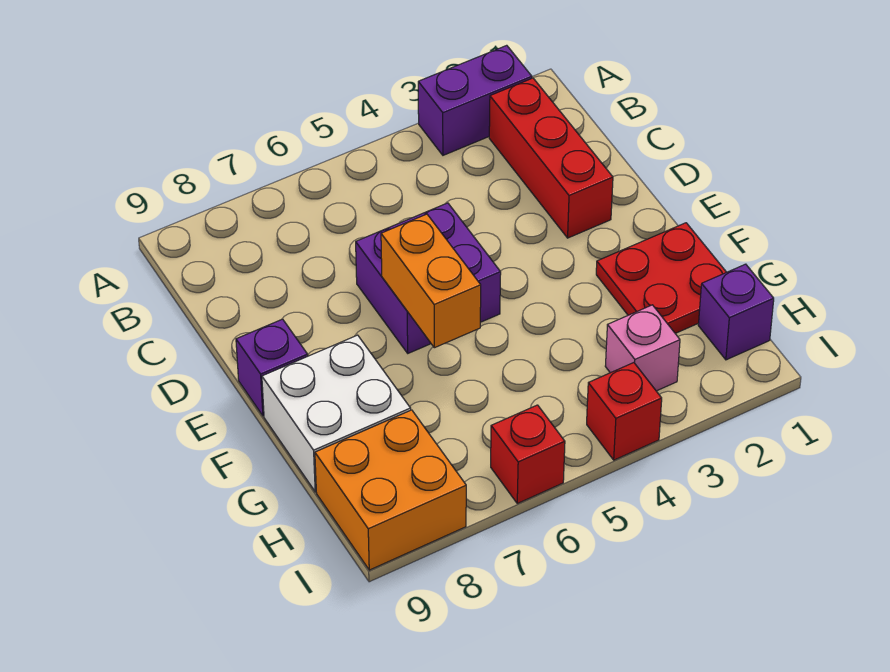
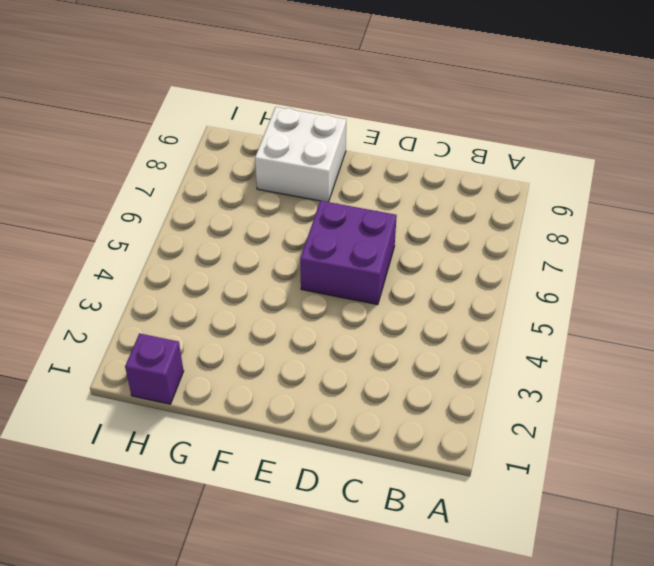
none -> purple 1x2 brick [418,45,532,155]
none -> red 1x3 brick [489,78,613,238]
none -> purple 1x1 brick [236,319,308,416]

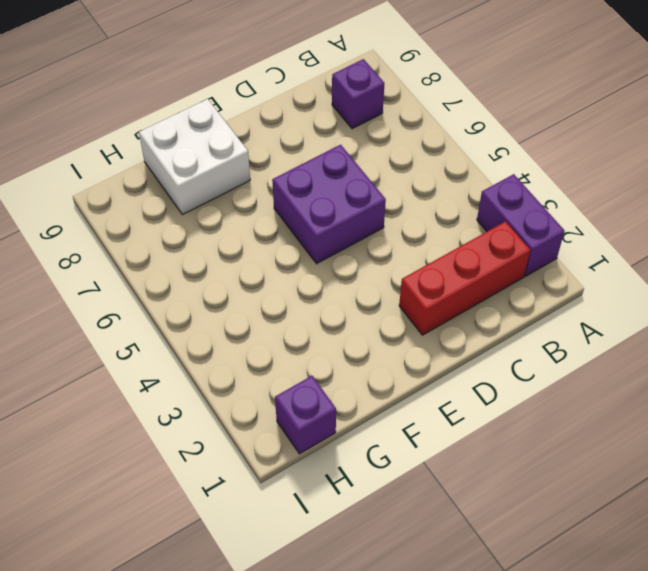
purple 1x1 brick [332,59,384,129] -> purple 1x1 brick moved to [236,319,308,416]
none -> red 2x2 plate [596,223,726,333]
none -> pink 1x1 brick [605,305,680,391]
none -> orange 2x2 brick [315,410,466,570]

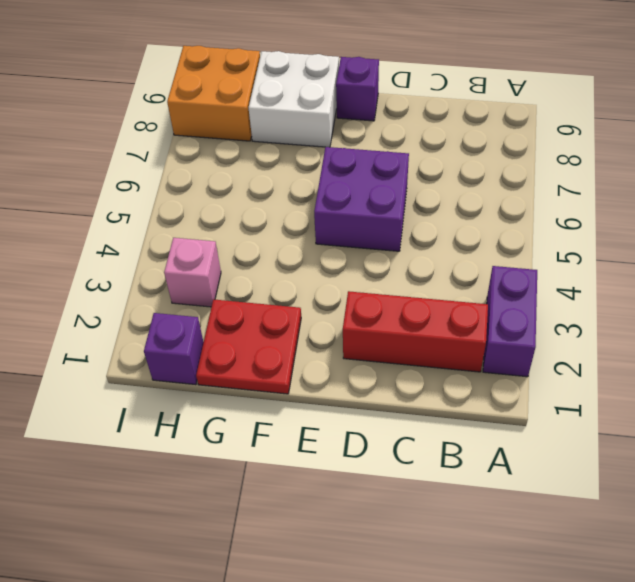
none -> red 1x1 brick [587,363,662,460]
none -> red 1x1 brick [491,405,565,503]
none -> orange 1x2 brick [381,214,481,348]

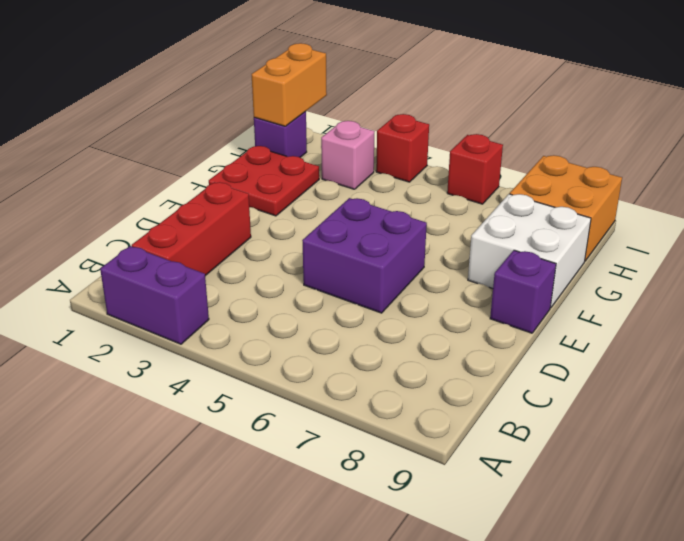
orange 1x2 brick [252,43,327,126] -> orange 1x2 brick moved to [381,214,481,348]

